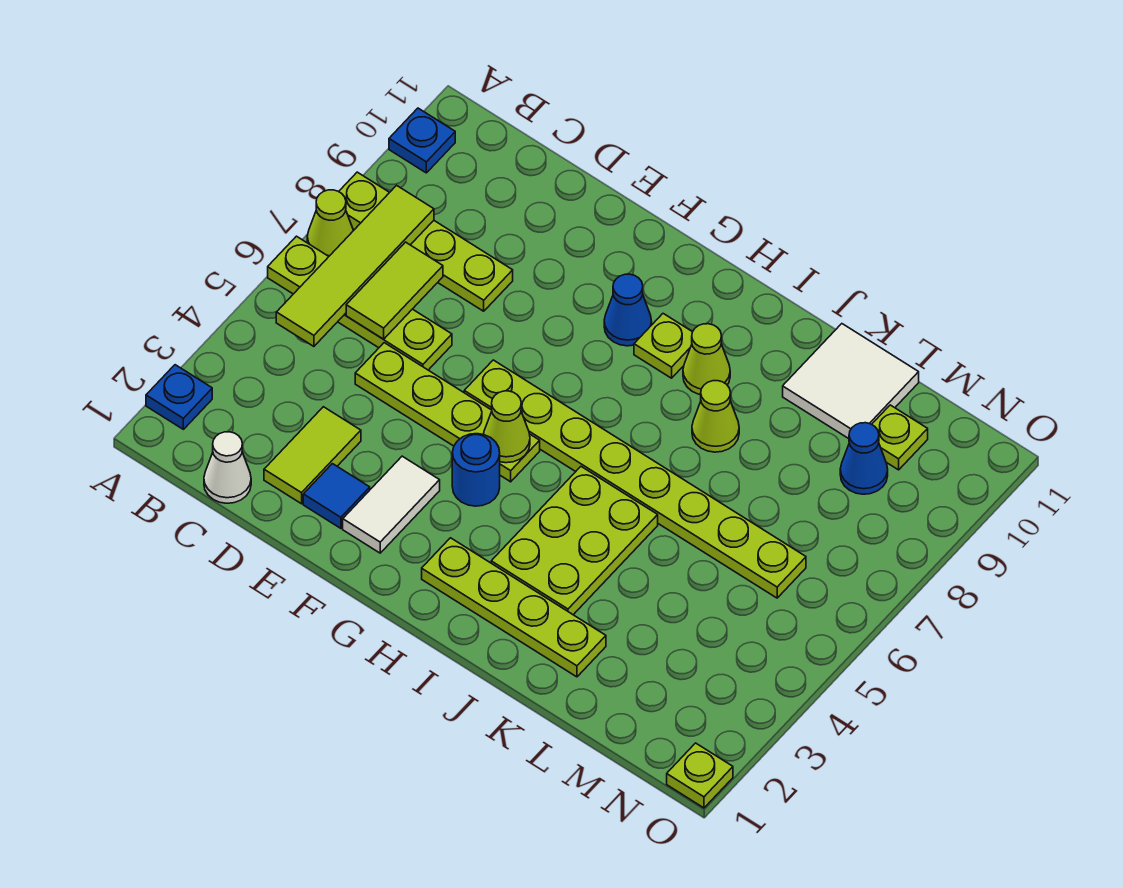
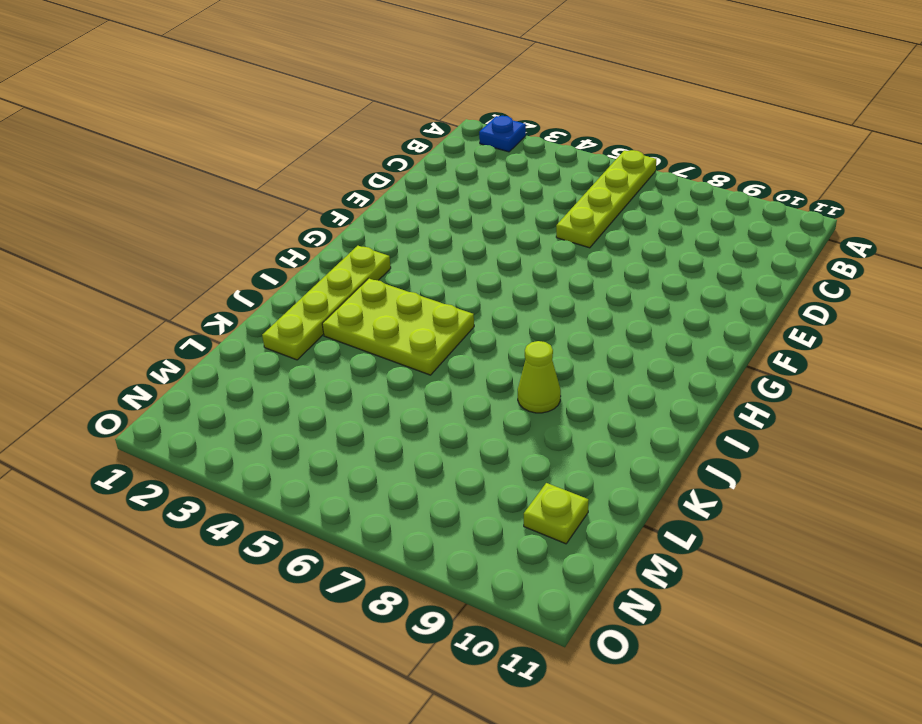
none -> lime 1x1 cone [307,190,354,256]
none -> lime 1x4 plate [339,172,513,311]
none -> blue 1x1 plate [389,108,455,173]

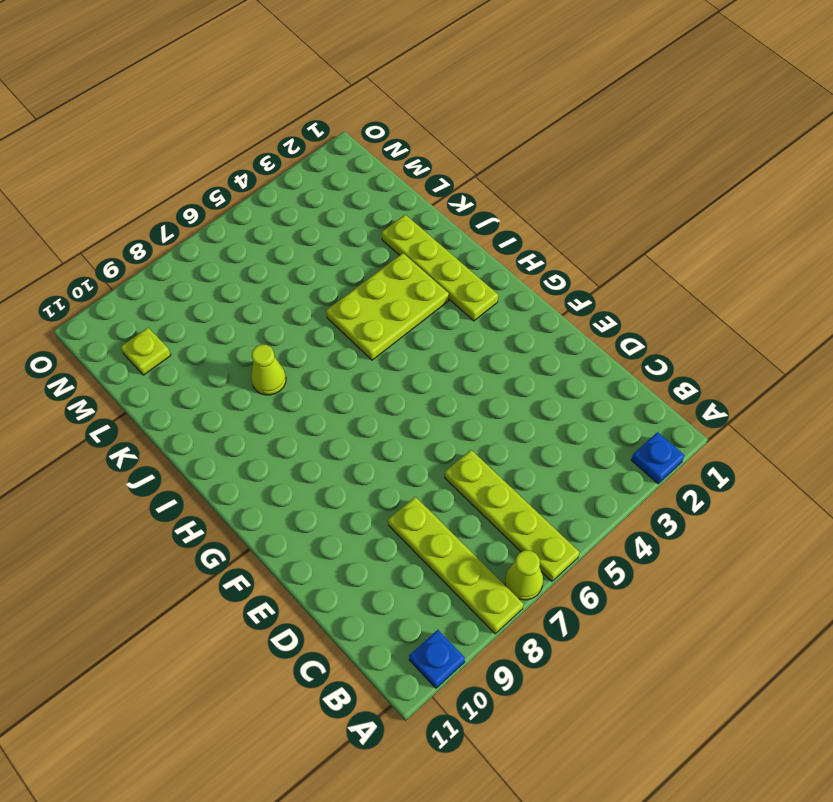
none -> white 1x1 cone [204,432,251,503]
none -> lime 1x2 tile [264,407,361,504]
none -> lime 1x4 plate [355,343,540,482]

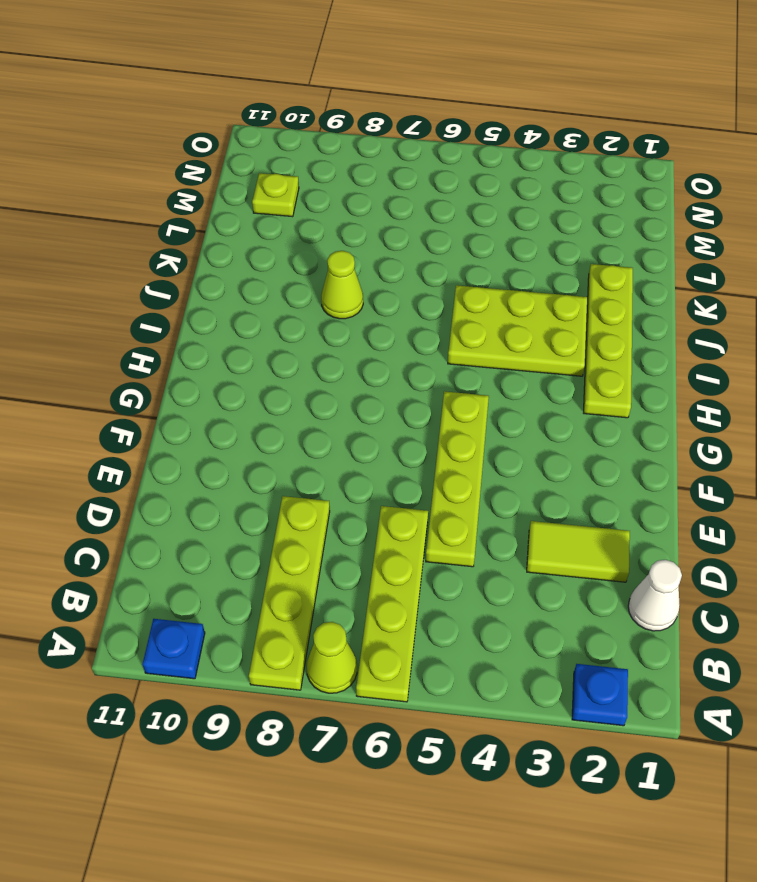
none -> blue 1x1 tile [303,464,370,528]
none -> white 1x2 tile [343,456,440,553]
none -> lime 1x8 plate [464,360,806,598]

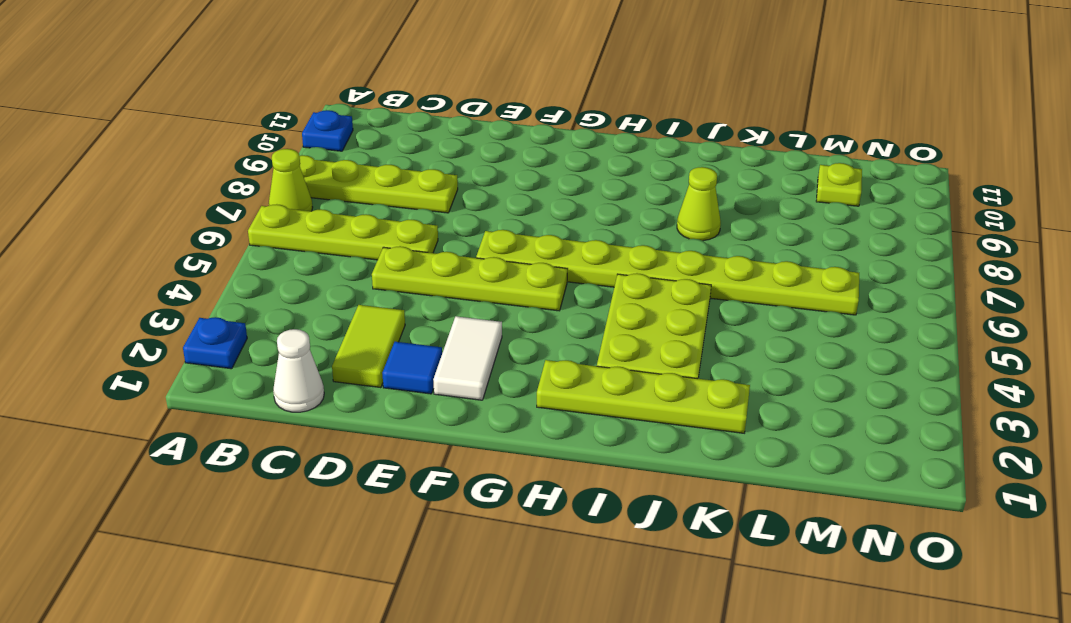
none -> blue 1x1 round brick [452,434,500,506]
none -> blue 1x1 cone [604,274,652,346]
none -> lime 1x1 plate [634,314,692,378]

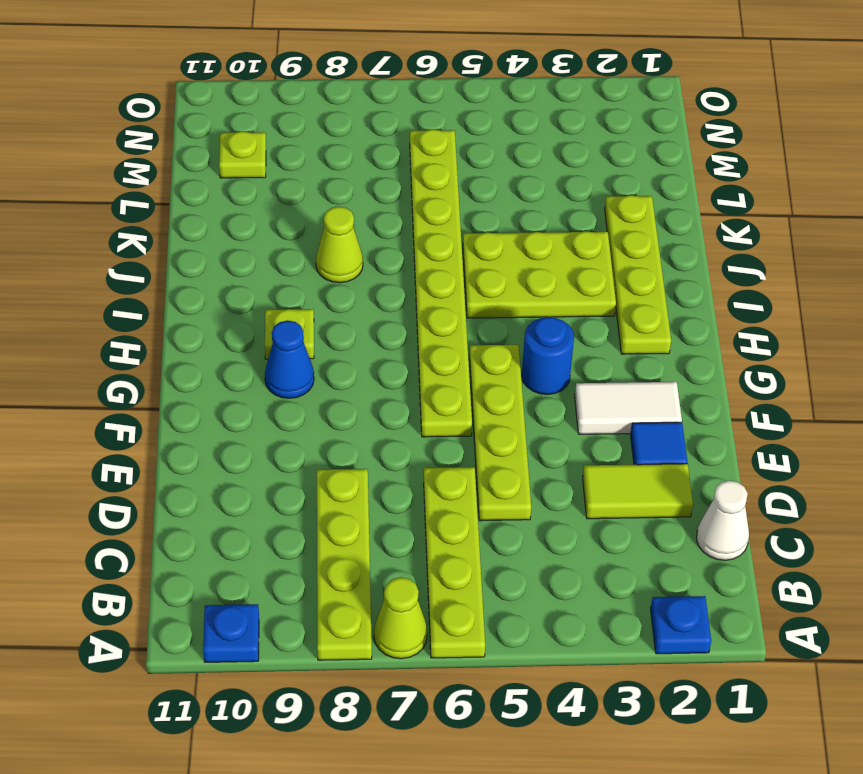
none -> lime 1x1 cone [683,324,730,395]
none -> white 2x2 tile [783,324,919,439]
none -> blue 1x1 cone [840,423,888,494]

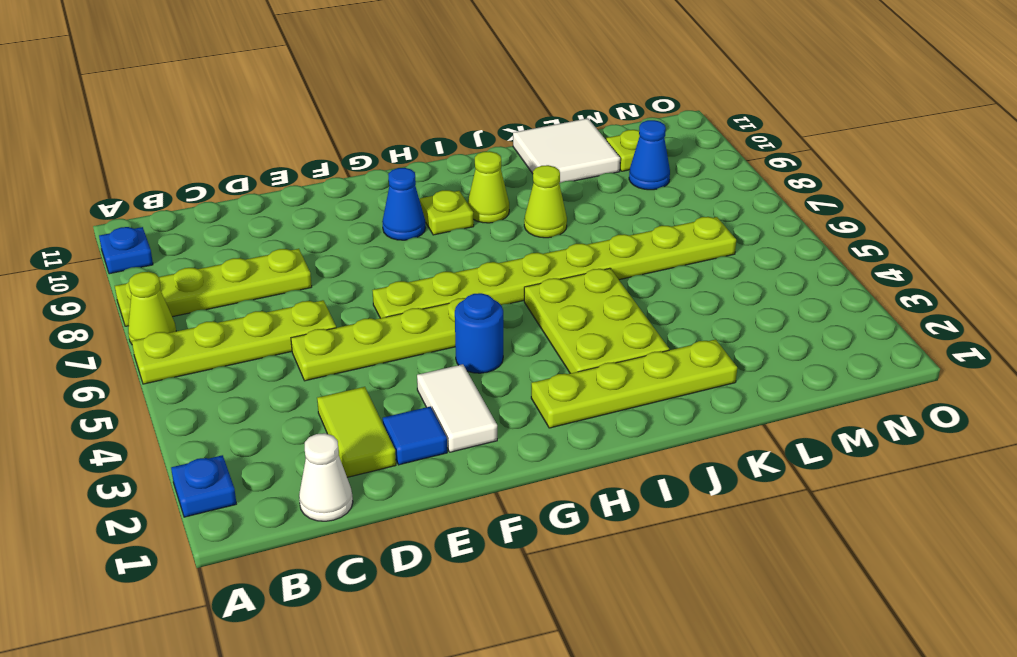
none -> lime 1x1 plate [667,743,733,808]
none -> lime 1x4 tile [276,185,434,346]
none -> lime 1x2 tile [346,242,443,339]

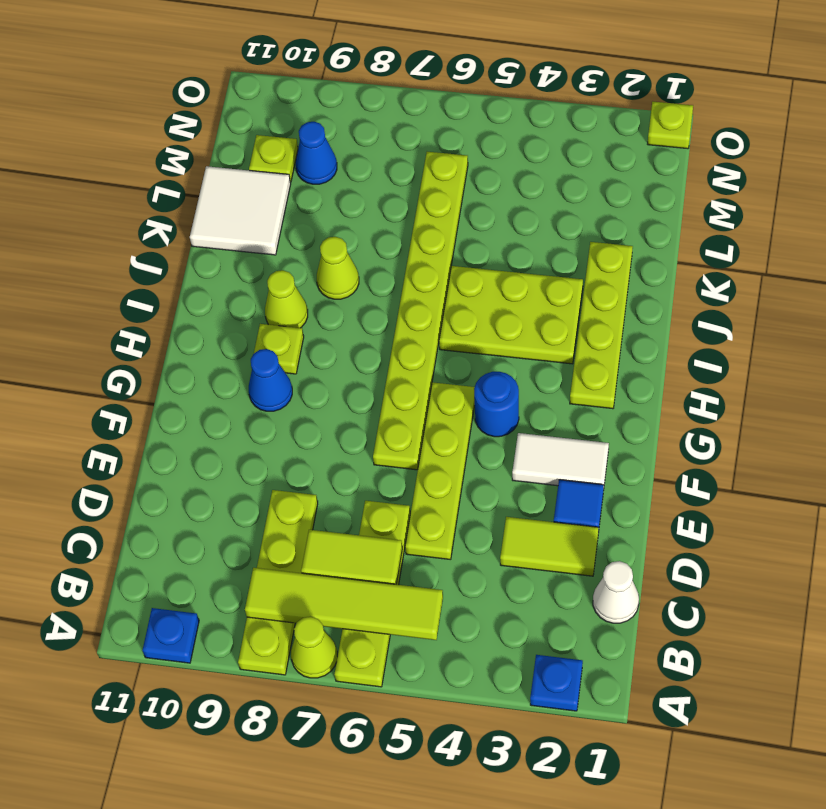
none -> lime 1x1 cone [483,391,530,463]

